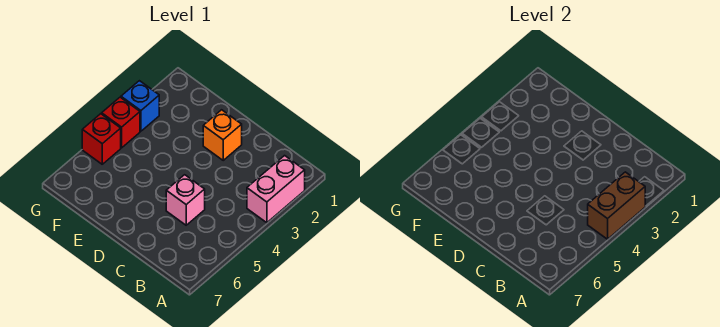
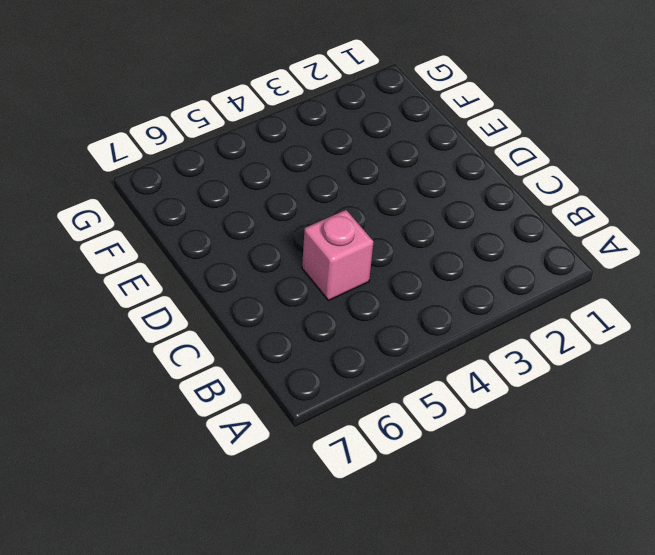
none -> pink 1x2 brick [247,156,305,223]
none -> orange 1x1 brick [203,110,242,160]

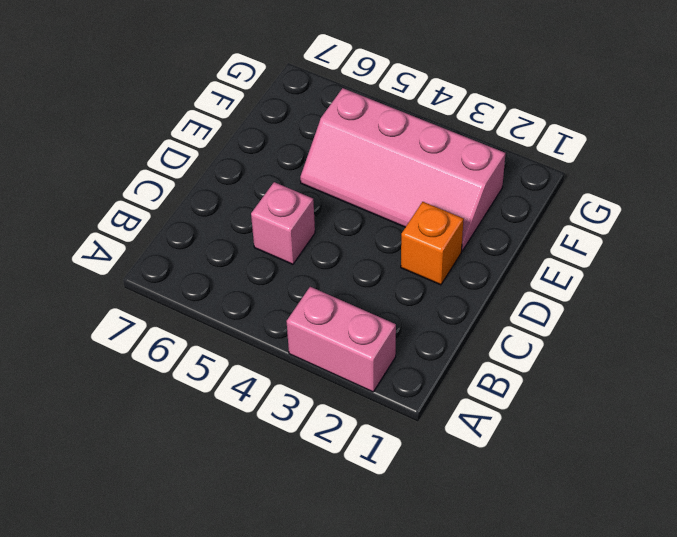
pink 2x4 slope [300,88,506,251] -> none
none -> blue 1x1 brick [121,81,159,131]
none -> red 1x1 brick [102,97,140,148]

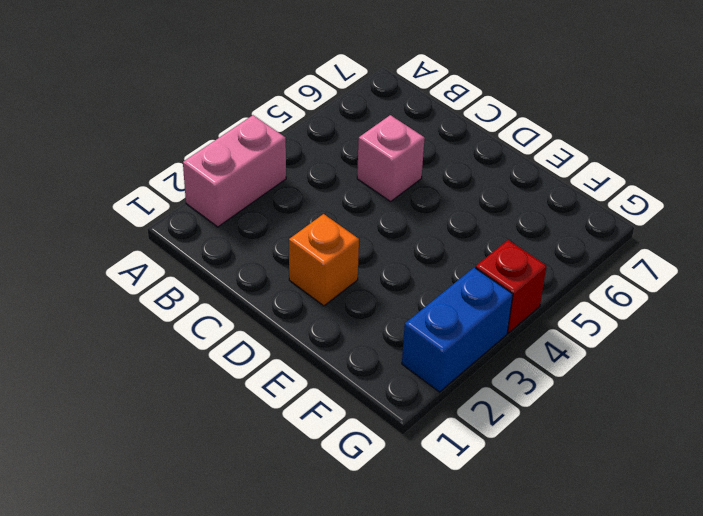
blue 1x2 brick [402,267,513,392] -> blue 1x1 brick [121,81,159,131]
none -> red 1x1 brick [82,114,121,164]
none -> brown 1x2 brick [588,172,645,239]

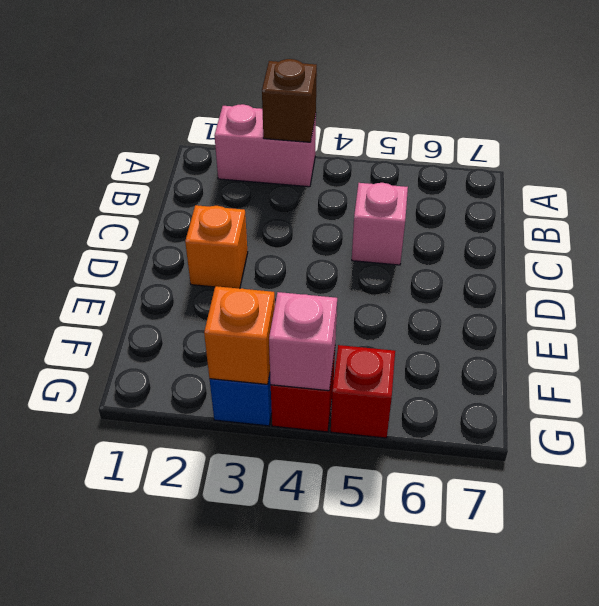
brown 1x1 brick [262,59,317,142] -> brown 1x2 brick [588,172,645,239]
orange 1x1 brick [204,286,275,384] -> none
pink 1x1 brick [269,292,337,391] -> none

